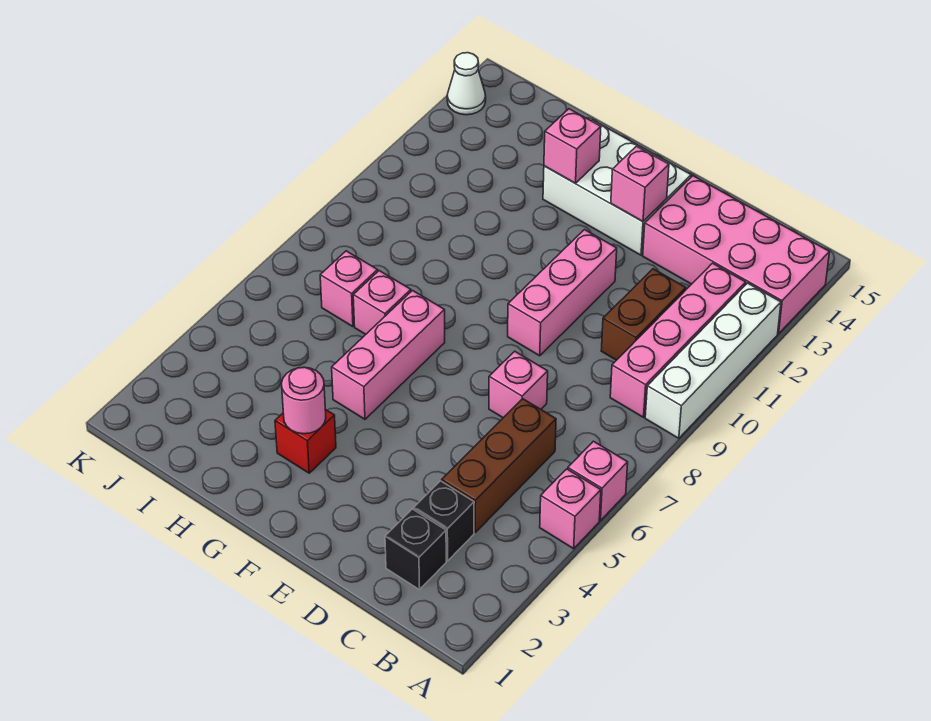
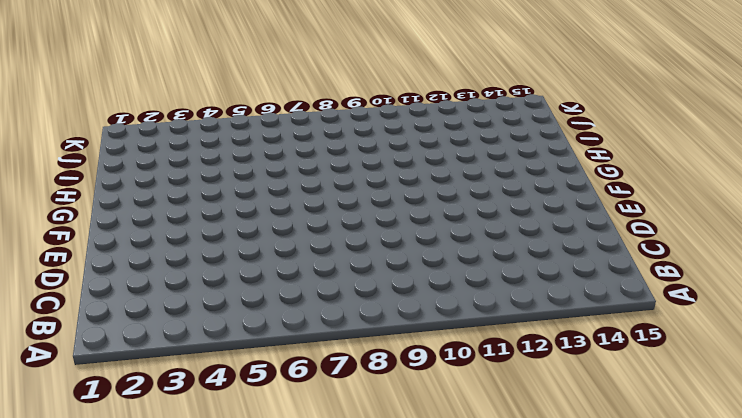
none -> pink 1x1 brick [540,469,601,549]
none -> pink 1x1 brick [568,441,628,521]
none -> white 1x4 brick [645,283,781,438]

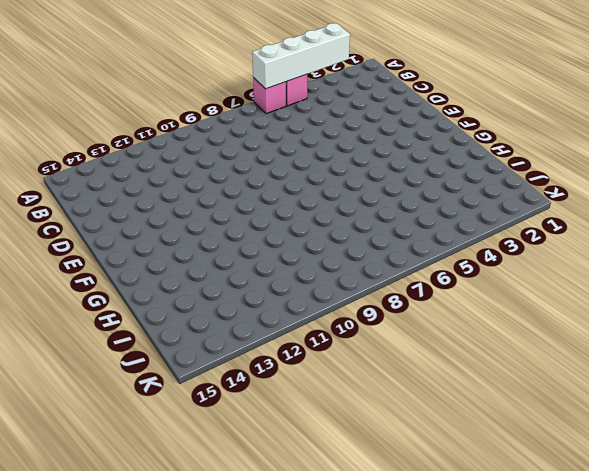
white 1x4 brick [252,23,350,89] -> white 1x4 brick moved to [645,283,781,438]
none -> pink 2x4 brick [643,176,829,334]
none -> pink 1x4 brick [610,263,746,417]
none -> black 1x1 brick [385,509,446,590]

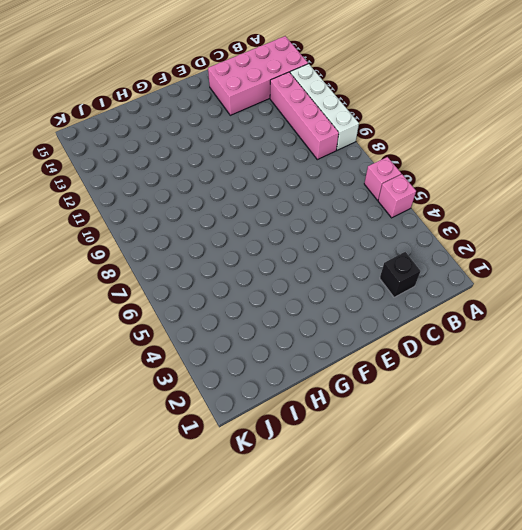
none -> black 1x1 brick [414,481,474,561]
none -> brown 1x3 brick [442,399,556,532]
none -> brown 1x2 brick [601,269,686,360]

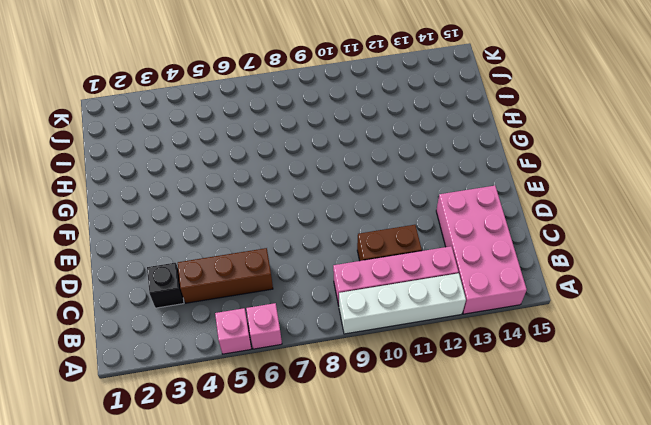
none -> black 1x1 brick [385,509,446,590]
none -> pink 1x1 brick [489,351,548,418]
none -> pink 1x3 brick [508,230,617,356]

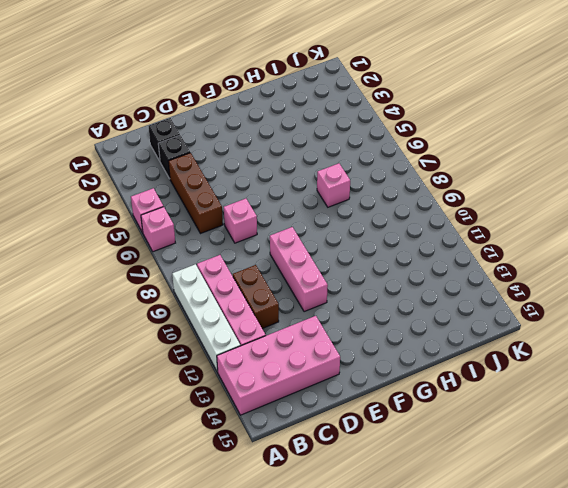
none -> white 2x3 brick [543,120,691,255]
none -> red 1x1 brick [275,409,336,473]
none -> pink 1x3 brick [332,291,445,419]

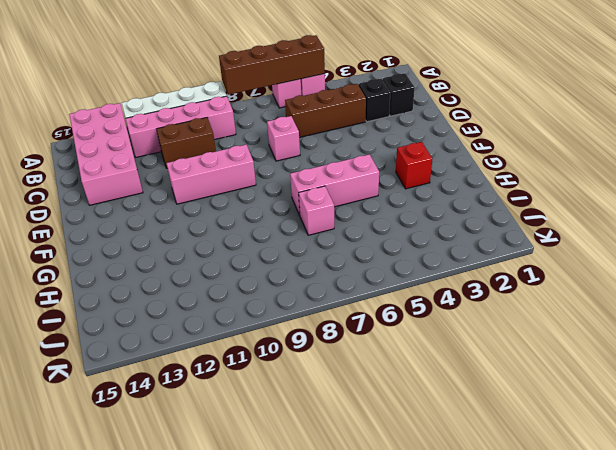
brown 1x4 brick [219,35,325,95] -> none
none -> white 2x3 brick [543,120,691,255]
none -> pink 1x1 brick [320,251,378,327]
none -> white 1x1 cone [447,53,486,115]

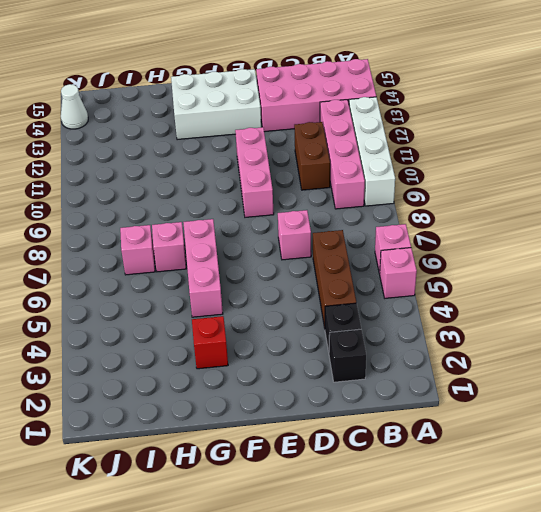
none -> pink 1x1 brick [611,146,669,221]
none -> pink 1x1 round brick [282,367,326,434]
none -> pink 1x1 brick [544,109,601,183]

